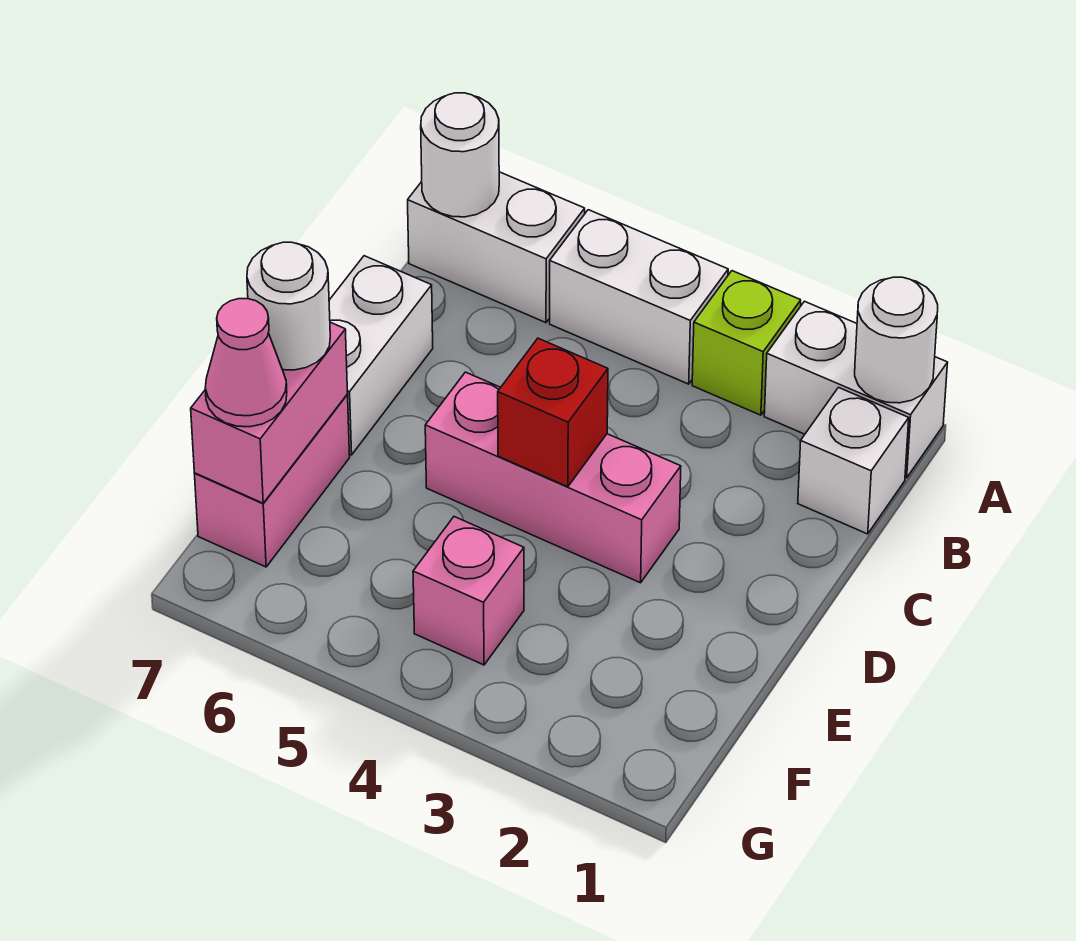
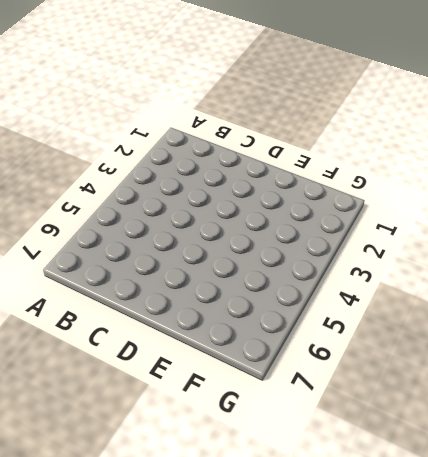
none -> white 1x2 brick [764,301,948,478]
none -> lime 1x1 brick [692,271,801,415]
none -> white 1x2 brick [550,210,728,384]

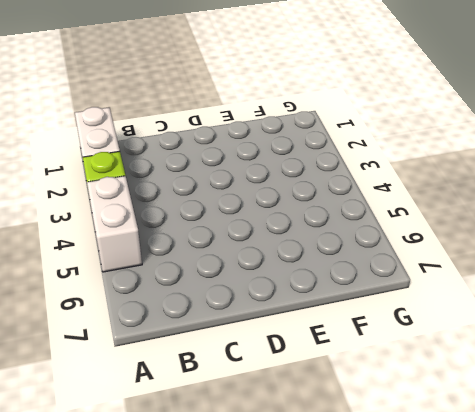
none -> white 1x2 brick [408,172,585,323]
none -> white 1x1 brick [798,388,909,534]
none -> white 1x2 brick [329,256,433,455]

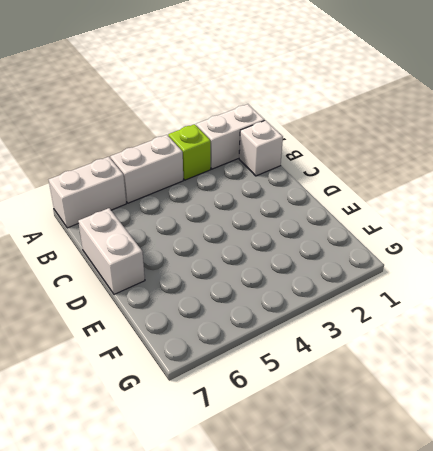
none -> pink 1x3 brick [425,372,681,583]
none -> pink 1x2 brick [195,395,350,567]
none -> pink 1x1 brick [413,517,524,665]

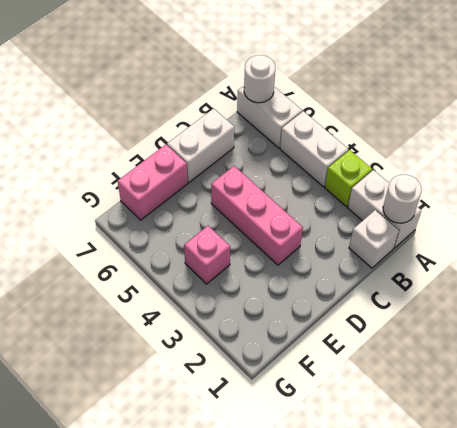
none -> red 1x1 brick [498,338,608,487]
none -> pink 1x2 brick [191,322,348,503]
none -> white 1x1 round brick [247,242,330,370]

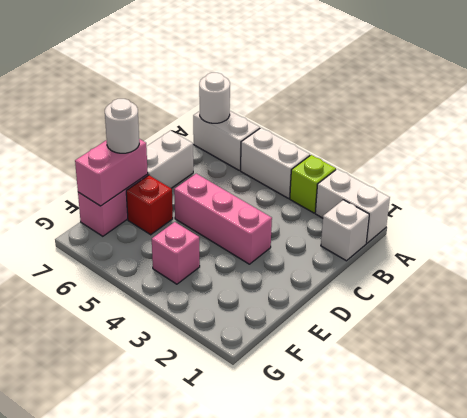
red 1x1 brick [126,175,173,235] -> red 1x1 brick moved to [498,338,608,487]
none -> white 1x1 round brick [855,277,938,403]
none -> pink 1x1 cone [205,299,287,427]

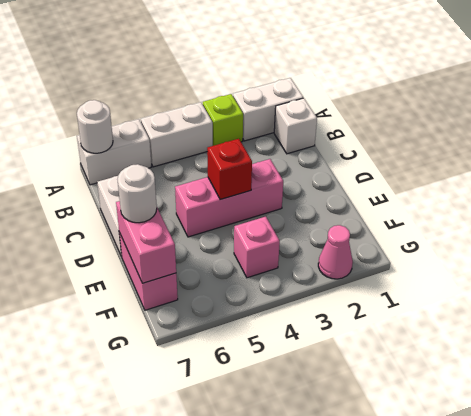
pink 1x1 cone [318,225,353,279] -> pink 1x1 cone moved to [205,299,287,427]
none -> white 1x1 round brick [855,277,938,403]

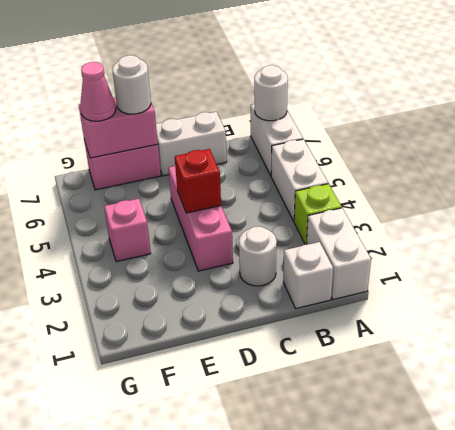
white 1x1 round brick [239,227,277,286] -> white 1x1 round brick moved to [855,277,938,403]

